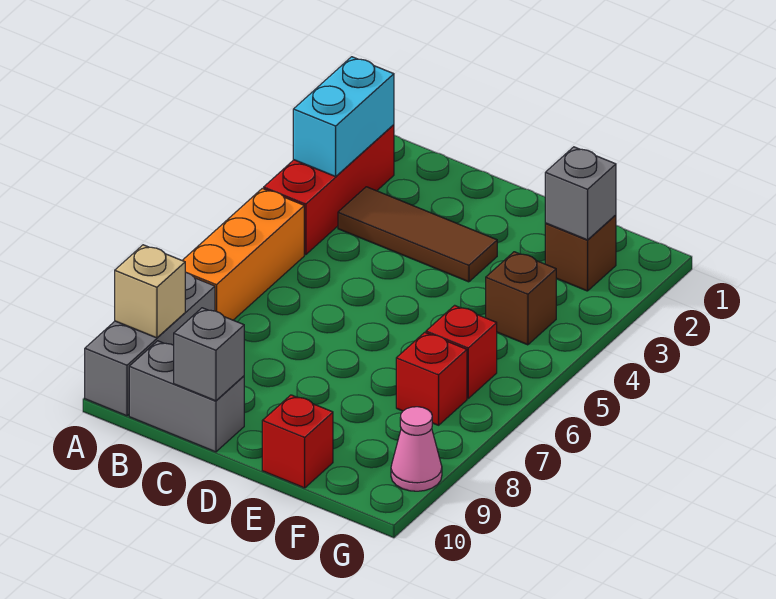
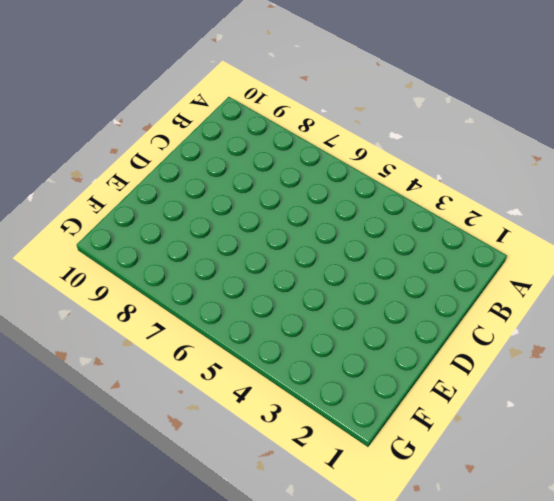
none -> red 1x3 brick [264,125,394,255]
none -> orange 1x3 brick [182,188,304,320]
none -> grey 1x3 brick [85,272,215,416]

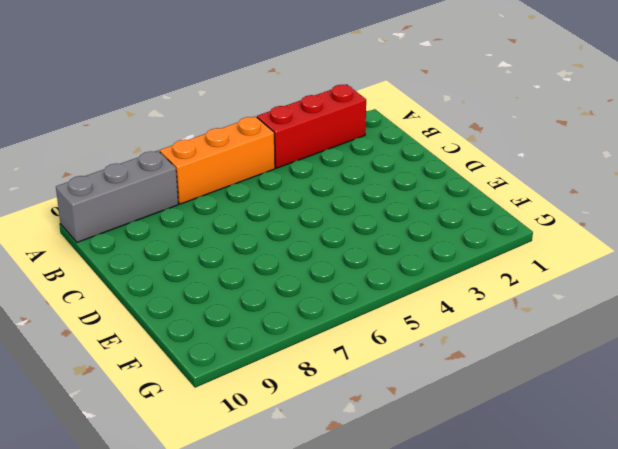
none -> brown 1x3 tile [338,187,497,282]
none -> grey 1x2 brick [129,341,244,452]
none -> red 1x1 brick [262,395,333,488]

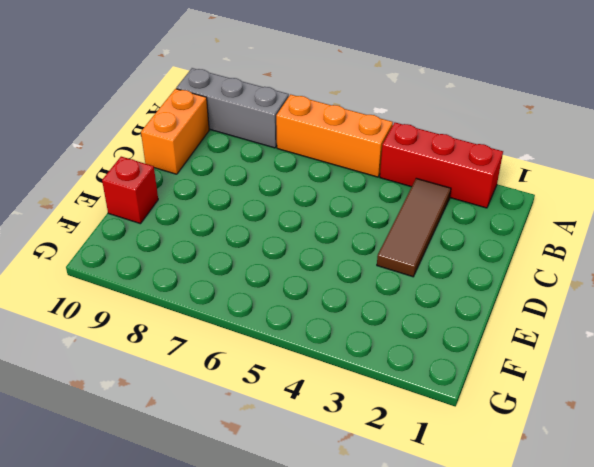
orange 1x2 brick [141,89,209,174] -> grey 1x2 brick [129,341,244,452]
none -> brown 1x1 brick [545,215,616,291]
none -> brown 1x1 brick [486,252,556,345]
none -> red 1x1 brick [426,305,497,398]

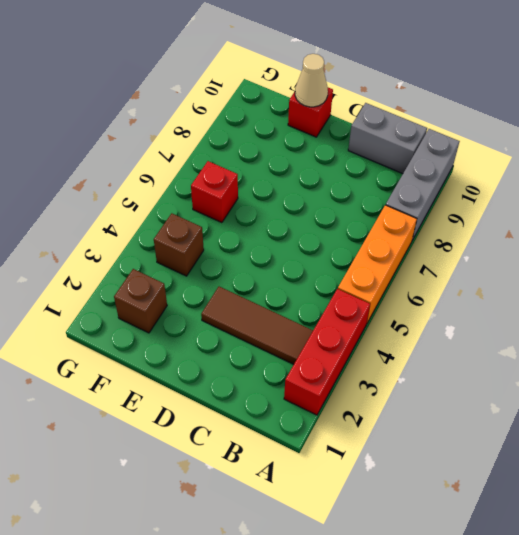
tan 1x1 cone [295,54,328,107] -> none
none -> red 1x1 brick [396,332,467,425]
none -> pink 1x1 cone [391,407,442,491]
none -> cyan 1x2 brick [293,57,394,177]

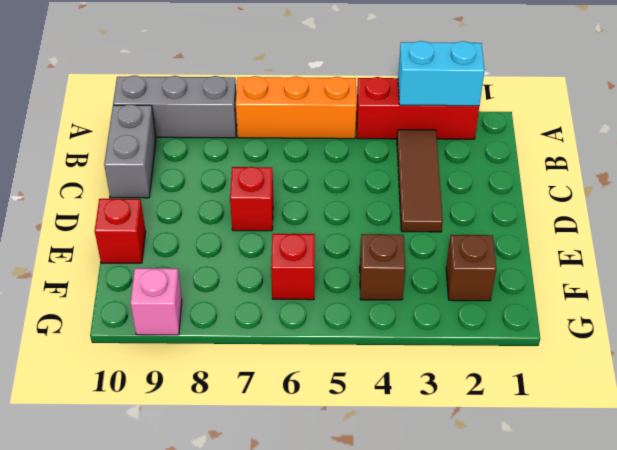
red 1x1 brick [230,167,273,231] -> red 1x1 brick moved to [396,332,467,425]
pink 1x1 brick [131,268,182,335] -> pink 1x1 cone [391,407,442,491]
none -> tan 1x1 brick [115,245,185,338]
none -> grey 1x1 brick [174,308,244,401]
none -> grey 1x1 brick [545,147,616,240]

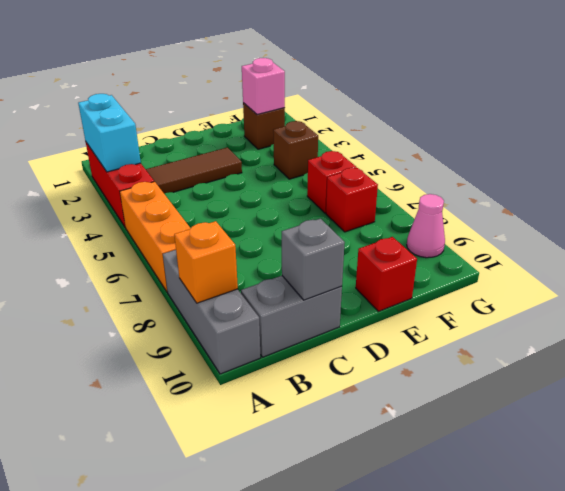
orange 1x1 brick [174,221,238,303] -> tan 1x1 brick [115,245,185,338]
pink 1x1 brick [242,58,285,114] -> grey 1x1 brick [545,147,616,240]

